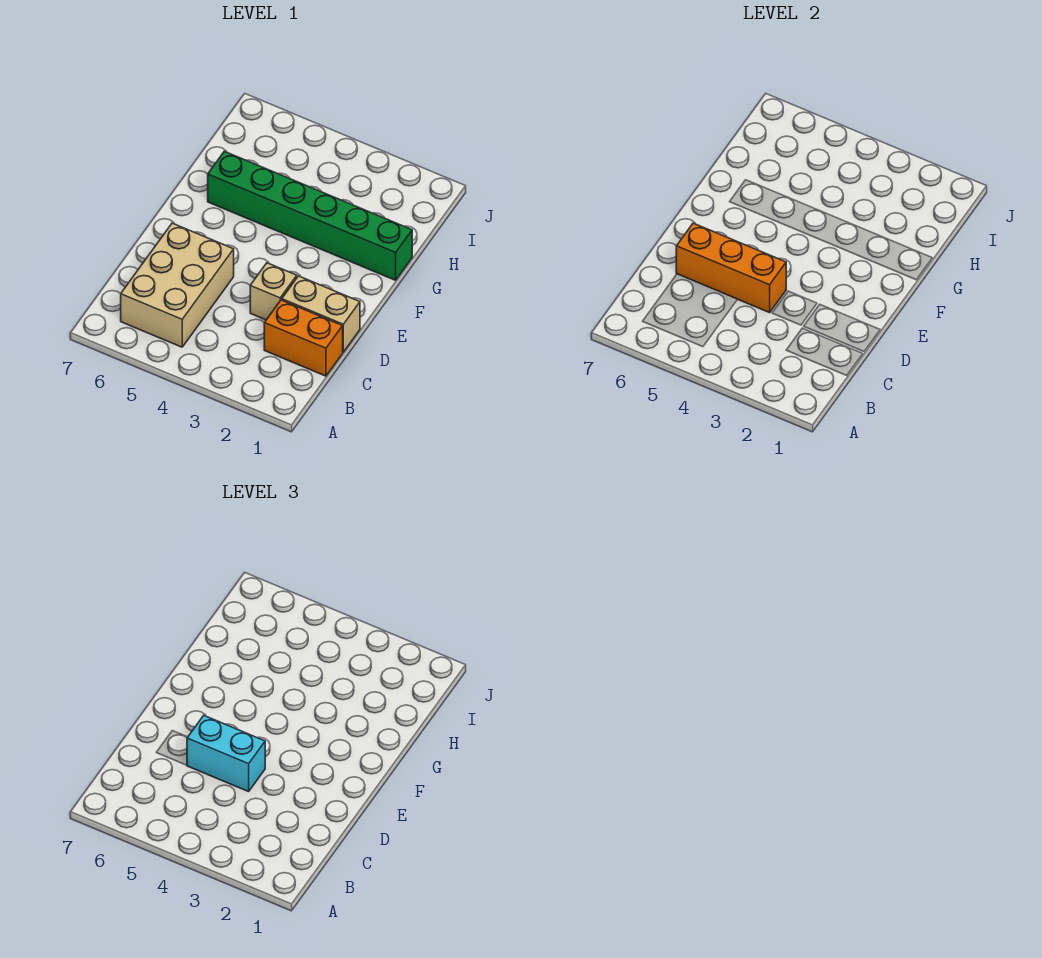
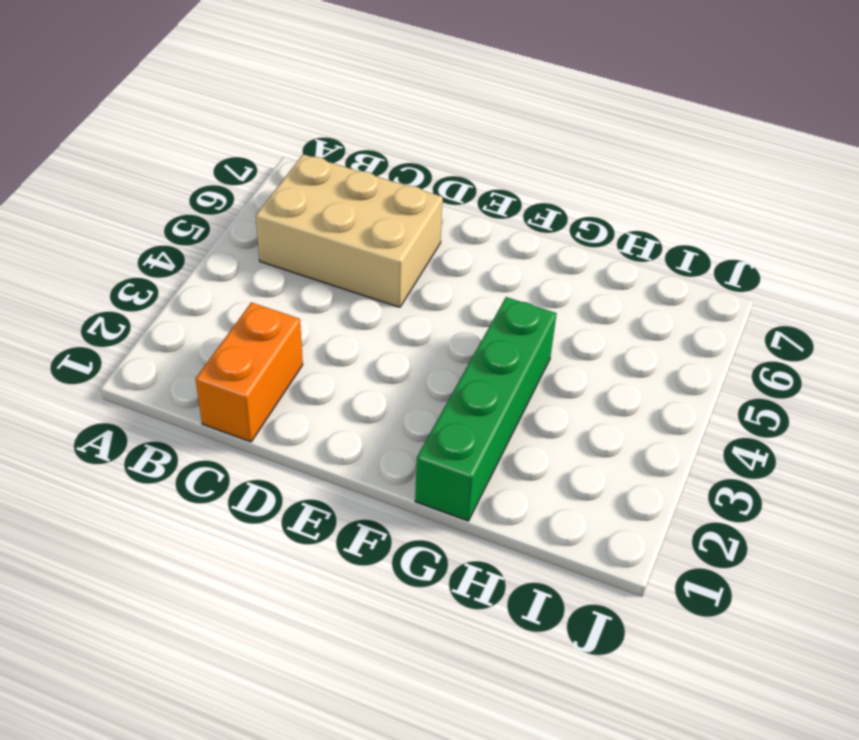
green 1x4 brick [415,297,557,521] -> green 1x6 brick [208,151,412,280]
none -> tan 1x2 brick [282,276,360,352]
none -> tan 1x1 brick [250,263,297,320]

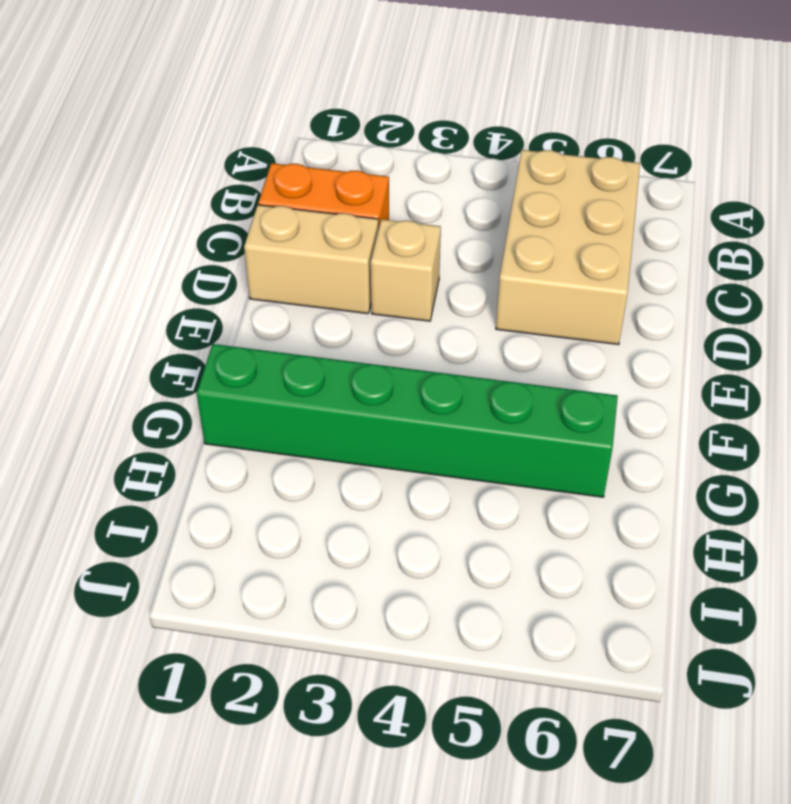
none -> orange 1x3 brick [676,223,786,313]
none -> cyan 1x2 brick [187,716,265,792]

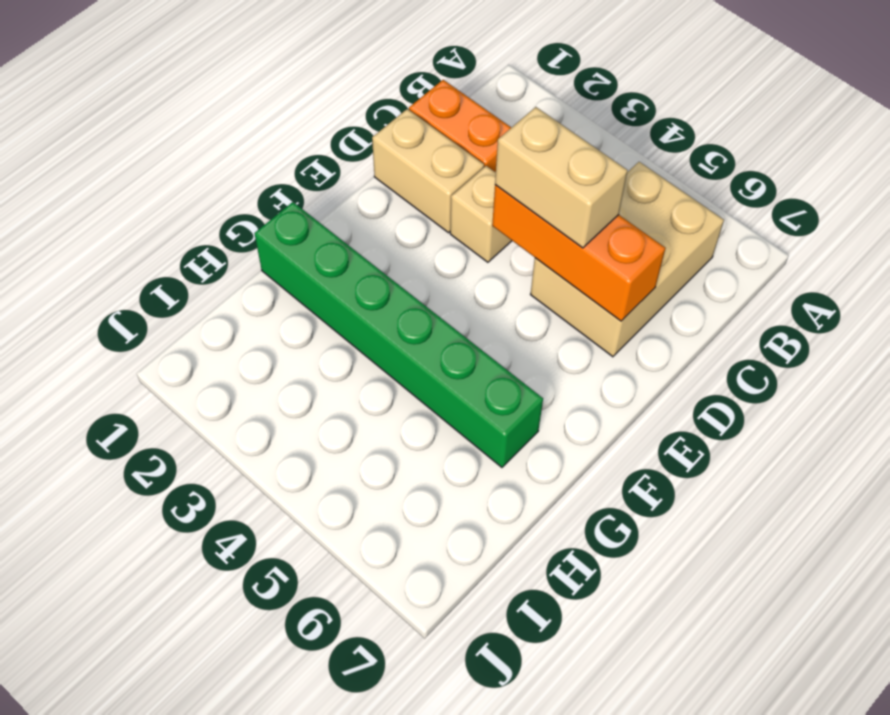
tan 1x2 brick [495,107,628,248] -> cyan 1x2 brick [187,716,265,792]

